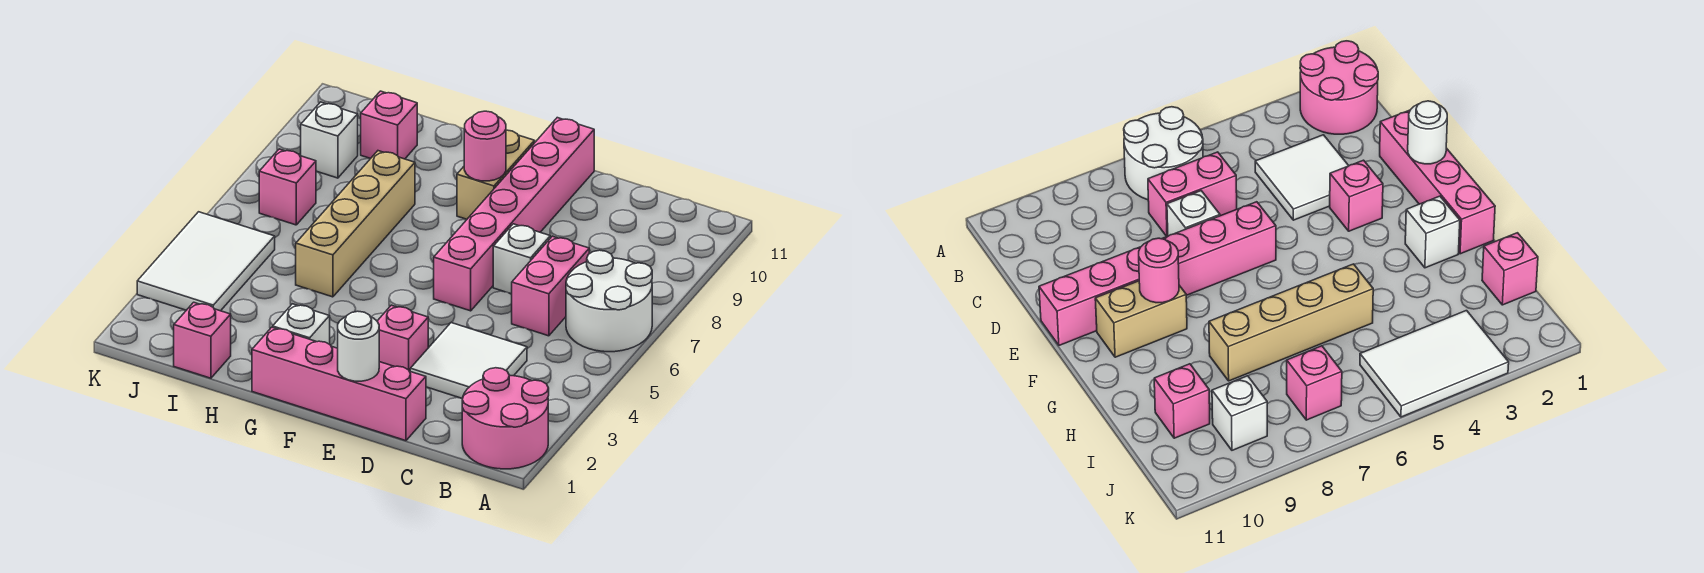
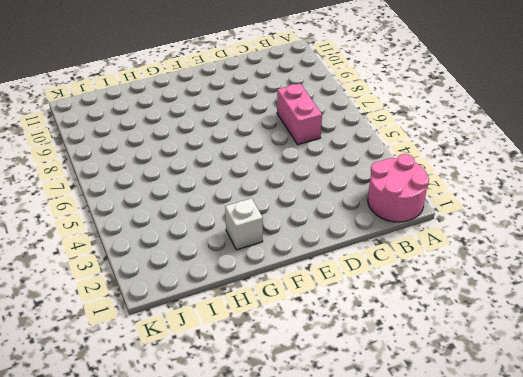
none -> white 2x2 round brick [566,250,652,352]
none -> white 2x2 tile [410,323,527,398]
none -> pink 1x4 brick [252,327,426,441]

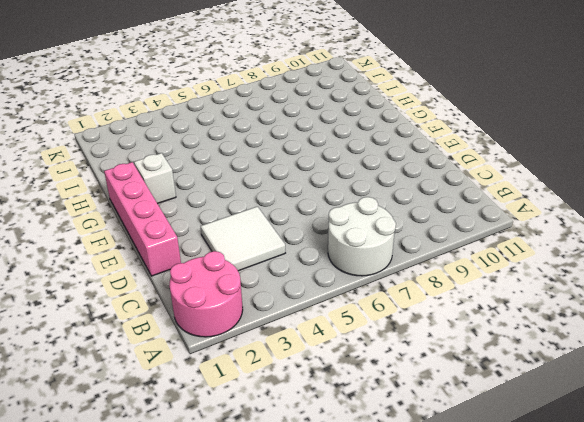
none -> pink 1x2 brick [512,236,589,336]
none -> white 1x1 brick [493,224,550,294]
none -> pink 1x1 brick [377,305,428,371]

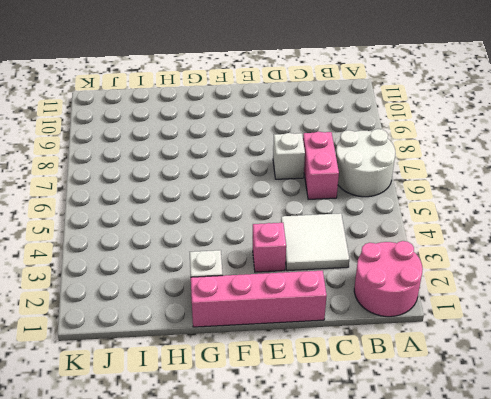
none -> pink 1x6 brick [434,118,594,311]
none -> tan 1x2 brick [457,130,535,219]
none -> tan 1x4 brick [296,151,415,297]

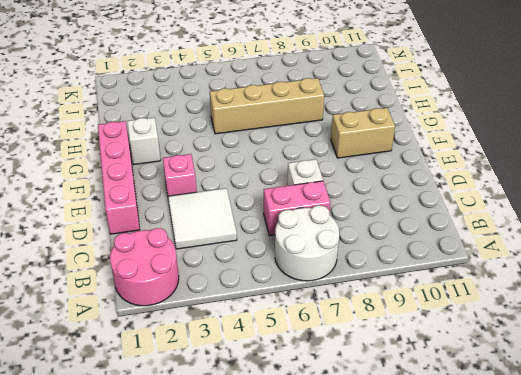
none -> pink 1x6 brick [434,118,594,311]
none -> pink 1x1 brick [174,302,231,378]
none -> pink 1x1 brick [361,91,417,159]

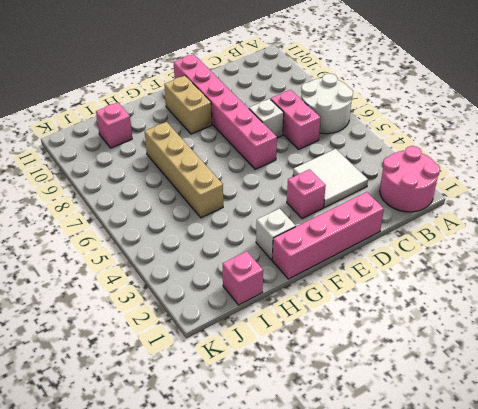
none -> white 2x3 tile [137,212,275,311]
none -> pink 1x1 brick [259,149,316,225]
none -> white 1x1 brick [301,102,358,178]

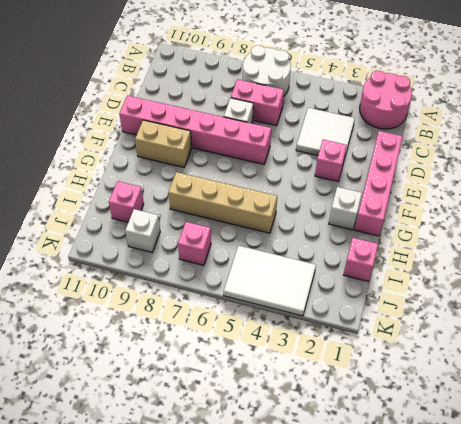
none -> white 1x1 round brick [338,311,379,381]
none -> pink 1x1 round brick [464,111,506,181]

